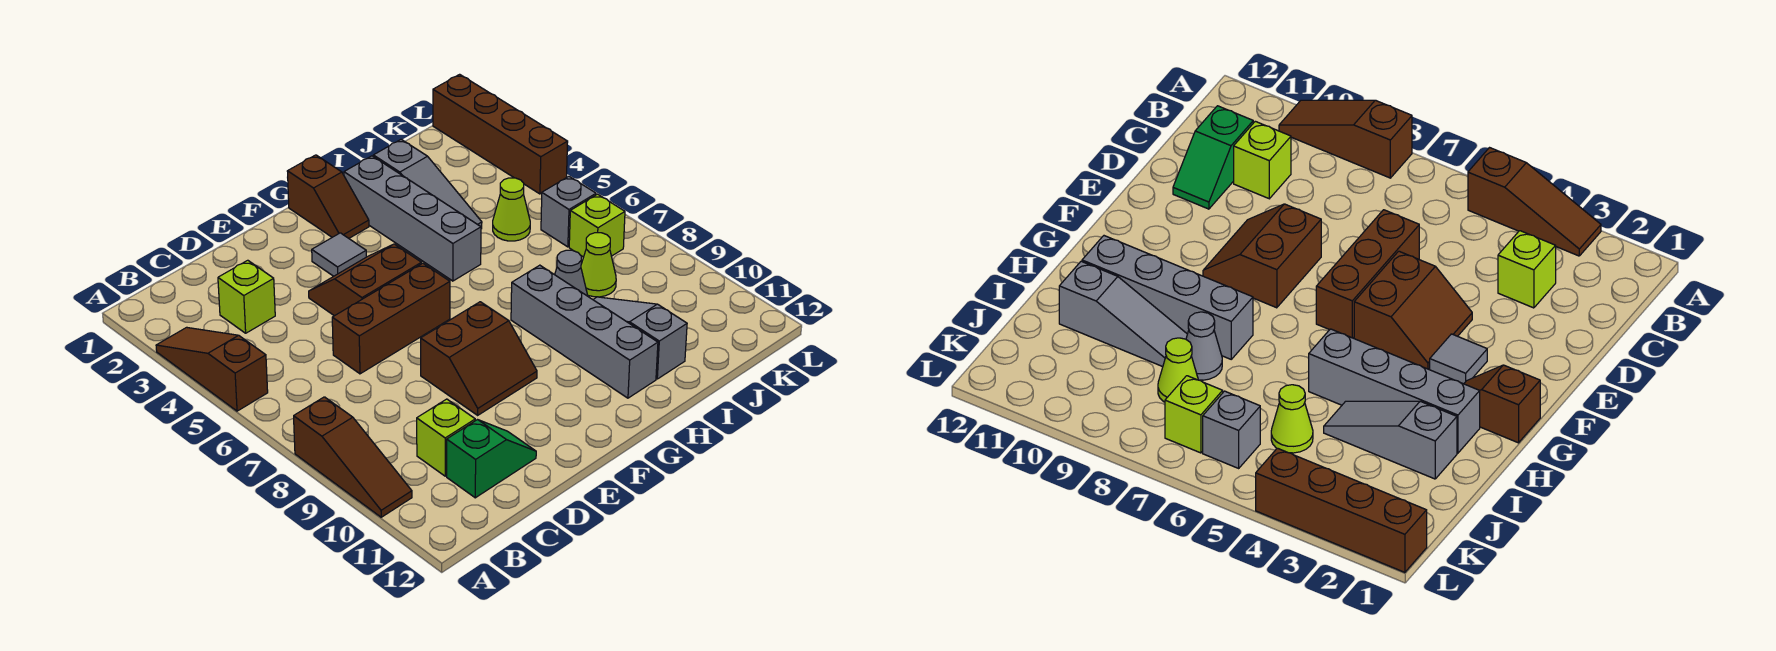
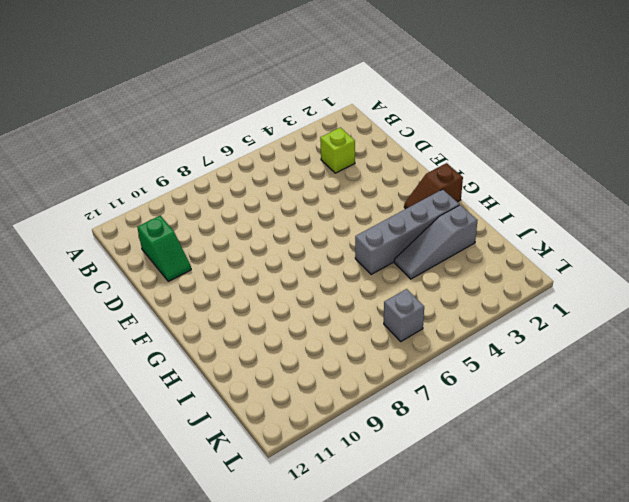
none -> brown 1x3 slope [156,327,268,411]
none -> brown 1x3 slope [294,397,412,517]
none -> lime 1x1 brick [417,399,475,476]

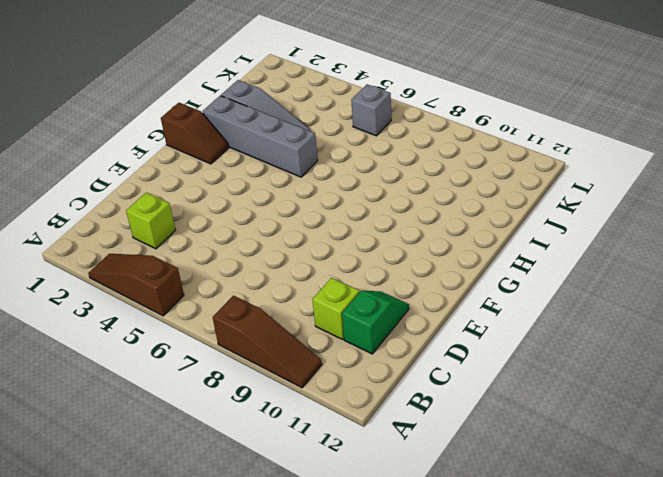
none -> brown 1x3 brick [332,263,450,374]
none -> brown 2x2 slope [309,244,422,316]
none -> brown 2x2 slope [421,302,537,415]

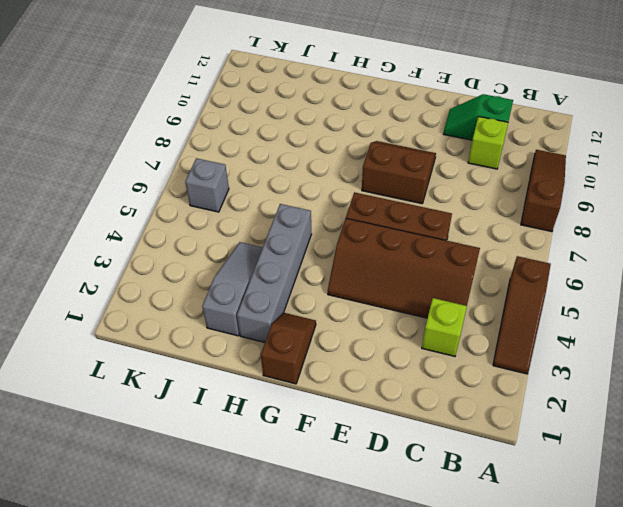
brown 2x4 slope [328,218,480,318] -> brown 2x2 slope [309,244,422,316]
none -> grey 1x1 tile [312,233,366,276]
none -> grey 1x4 brick [511,265,658,398]
none -> grey 1x1 cone [555,250,587,296]

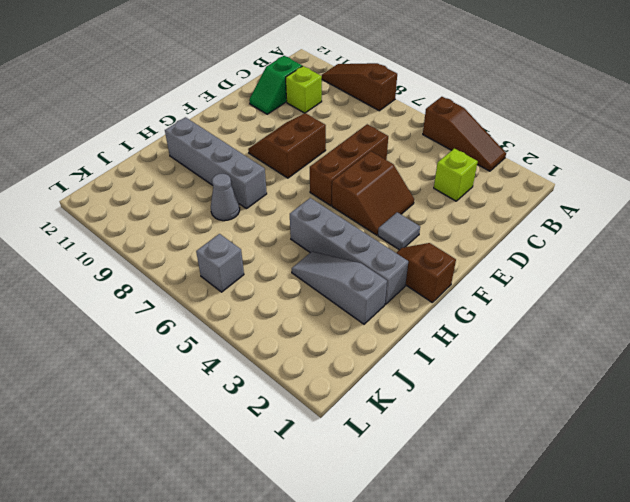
none -> grey 1x3 slope [593,297,687,379]
none -> lime 1x1 cone [493,178,530,241]
none -> lime 1x1 cone [581,233,616,297]

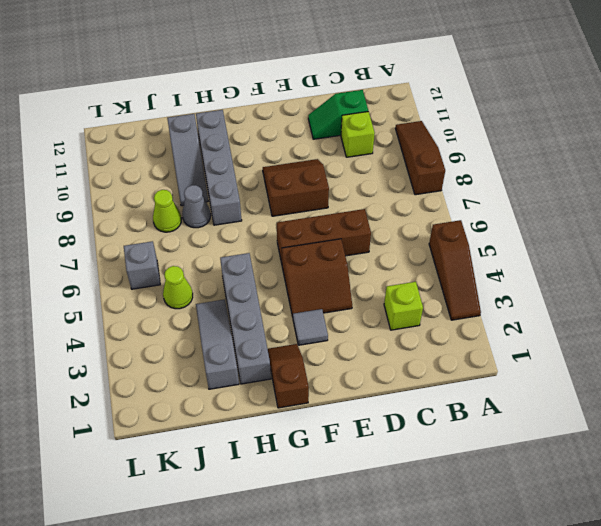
none -> lime 1x1 brick [569,194,625,257]
none -> brown 1x4 brick [433,74,568,194]

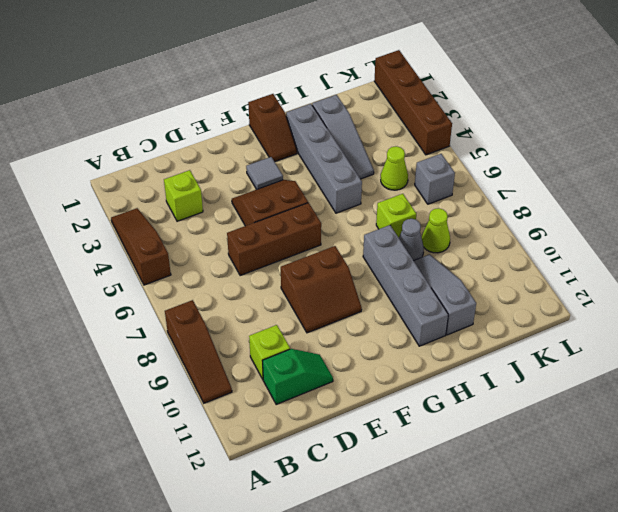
lime 1x1 brick [376,194,416,238] -> lime 1x1 brick moved to [569,194,625,257]

